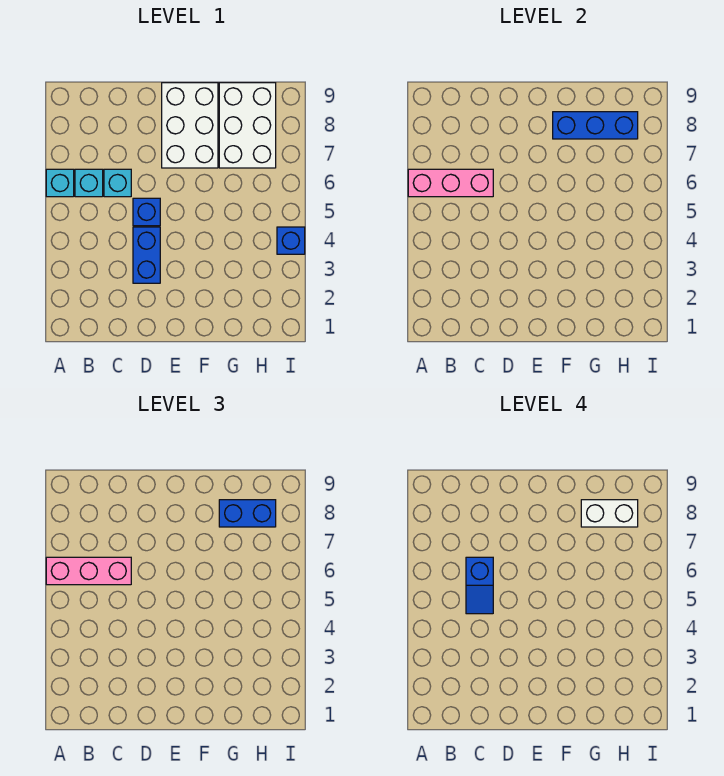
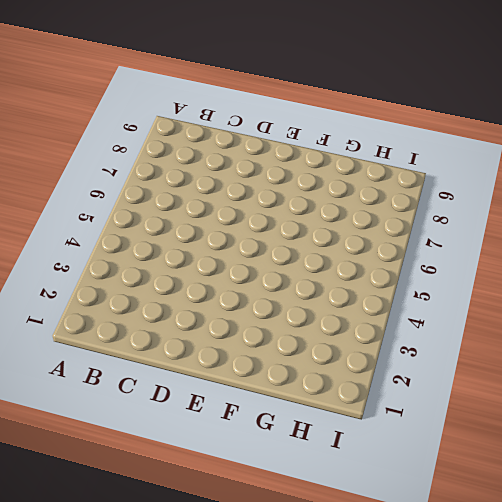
none -> cyan 1x1 brick [46,169,74,197]
none -> cyan 1x1 brick [75,169,103,197]
none -> cyan 1x1 brick [104,169,131,197]

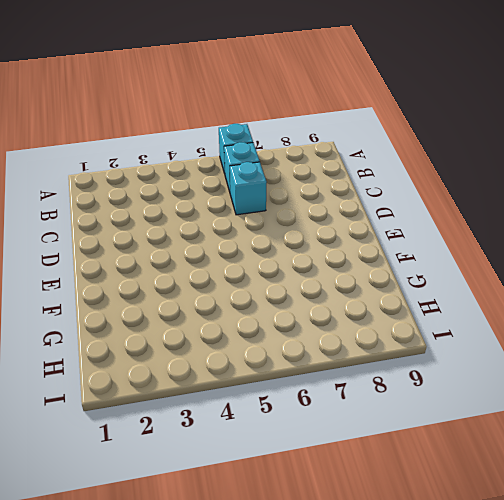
none -> blue 1x2 brick [133,227,160,283]
none -> blue 1x1 brick [133,198,160,226]
none -> white 2x3 brick [162,83,218,168]

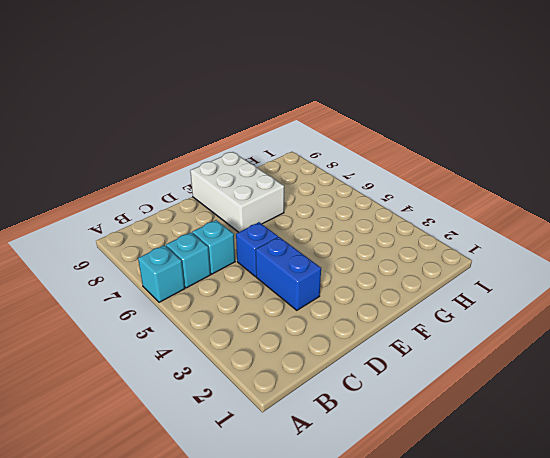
none -> white 2x3 brick [219,83,276,168]
none -> blue 1x1 brick [277,227,305,254]
none -> pink 1x3 brick [408,169,493,197]

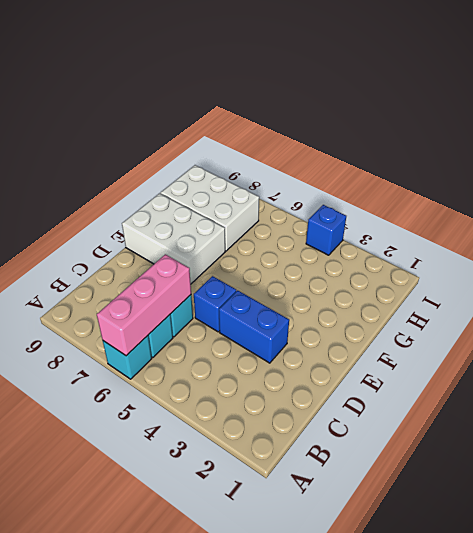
none -> blue 1x3 brick [553,112,638,139]
none -> pink 1x3 brick [46,557,131,585]
none -> blue 1x2 brick [219,500,276,527]

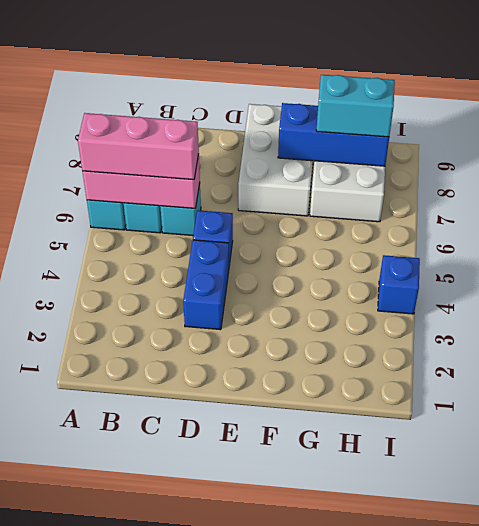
cyan 1x2 brick [316,75,395,137] -> blue 1x2 brick [219,500,276,527]
none -> blue 1x2 slope [466,557,493,614]
none -> white 1x2 brick [581,500,638,527]

